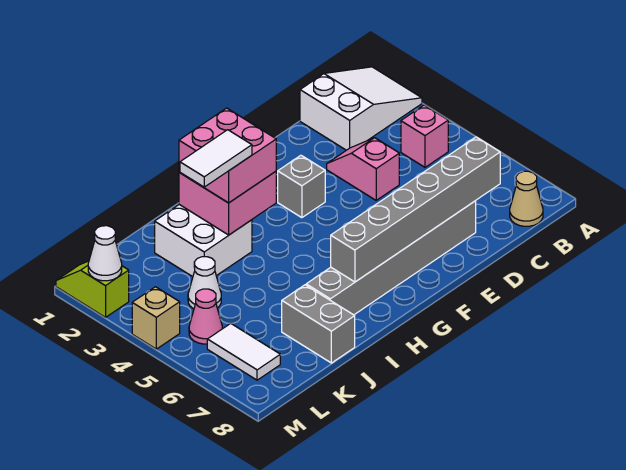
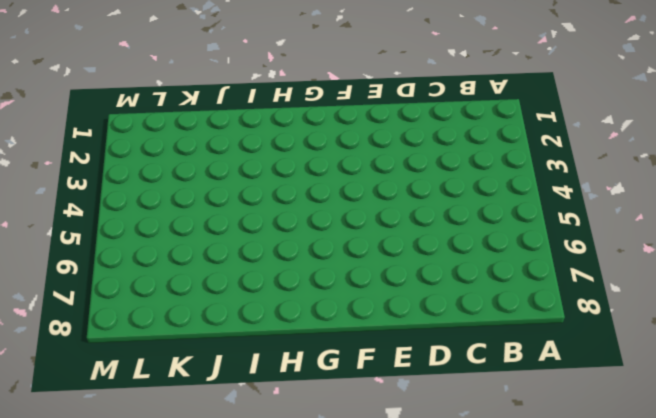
none -> white 2x3 slope [300,67,422,150]
none -> pink 1x1 brick [401,105,448,167]
none -> tan 1x1 cone [510,171,543,226]

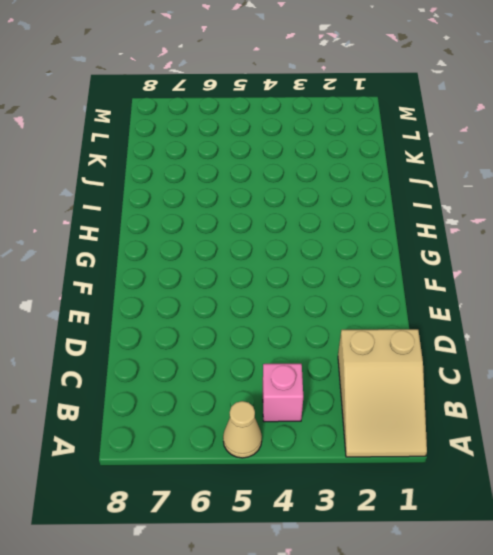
tan 2x3 slope [338,329,427,457] -> white 2x3 slope [300,67,422,150]
tan 1x1 cone [223,401,262,458] -> tan 1x1 cone moved to [510,171,543,226]
none -> pink 1x2 slope [327,138,399,200]
none -> grey 1x6 brick [306,201,476,315]
none -> grey 1x1 brick [278,155,325,218]

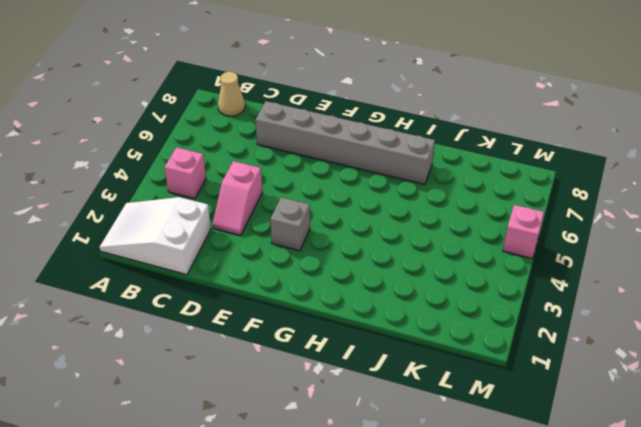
pink 1x1 brick [503,205,544,259] -> none
none -> white 2x2 brick [155,205,252,277]
none -> grey 1x2 brick [282,285,355,363]
none -> white 1x1 cone [188,257,221,309]

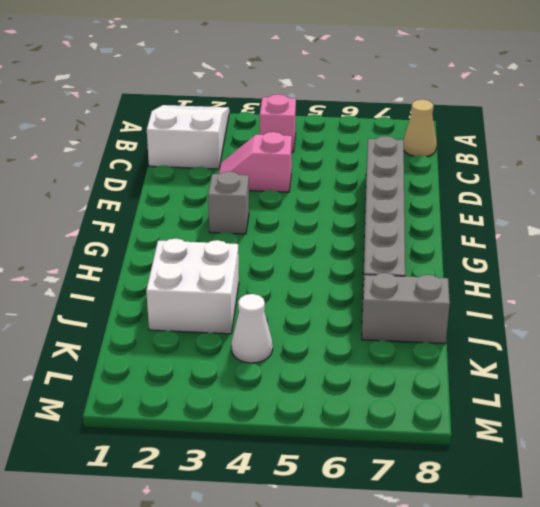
none -> pink 1x1 cone [189,289,222,344]
none -> white 1x2 tile [207,323,280,380]
none -> lime 1x2 slope [56,261,129,317]

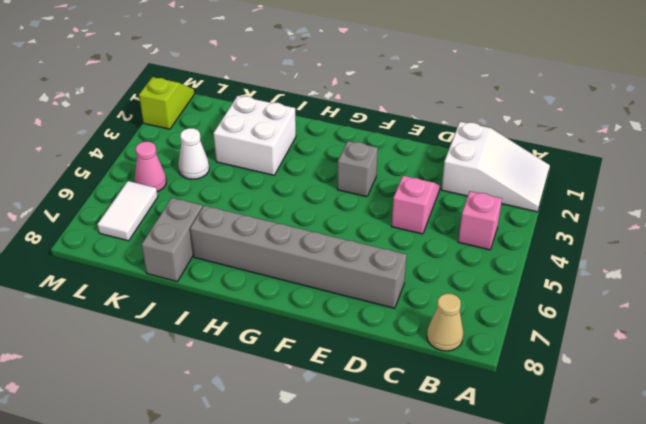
none -> tan 1x1 brick [132,287,180,349]
none -> grey 1x6 brick [331,137,500,282]
none -> pink 2x2 brick [179,171,276,235]

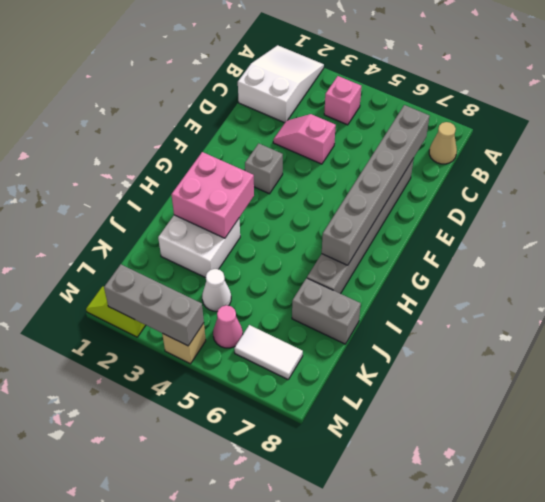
grey 1x3 brick [104,264,204,346] -> white 1x1 cone [88,226,122,281]
none -> pink 2x2 brick [179,108,276,203]
none -> white 1x2 tile [180,130,252,187]

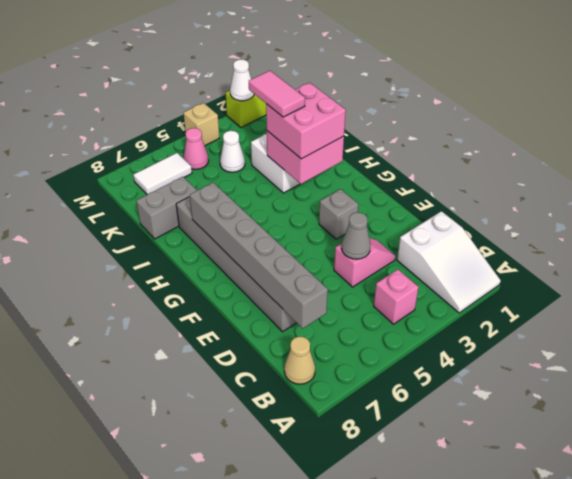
grey 1x1 cone [342,212,371,259] -> none
pink 1x2 tile [249,71,305,117] -> white 1x2 tile [180,130,252,187]

